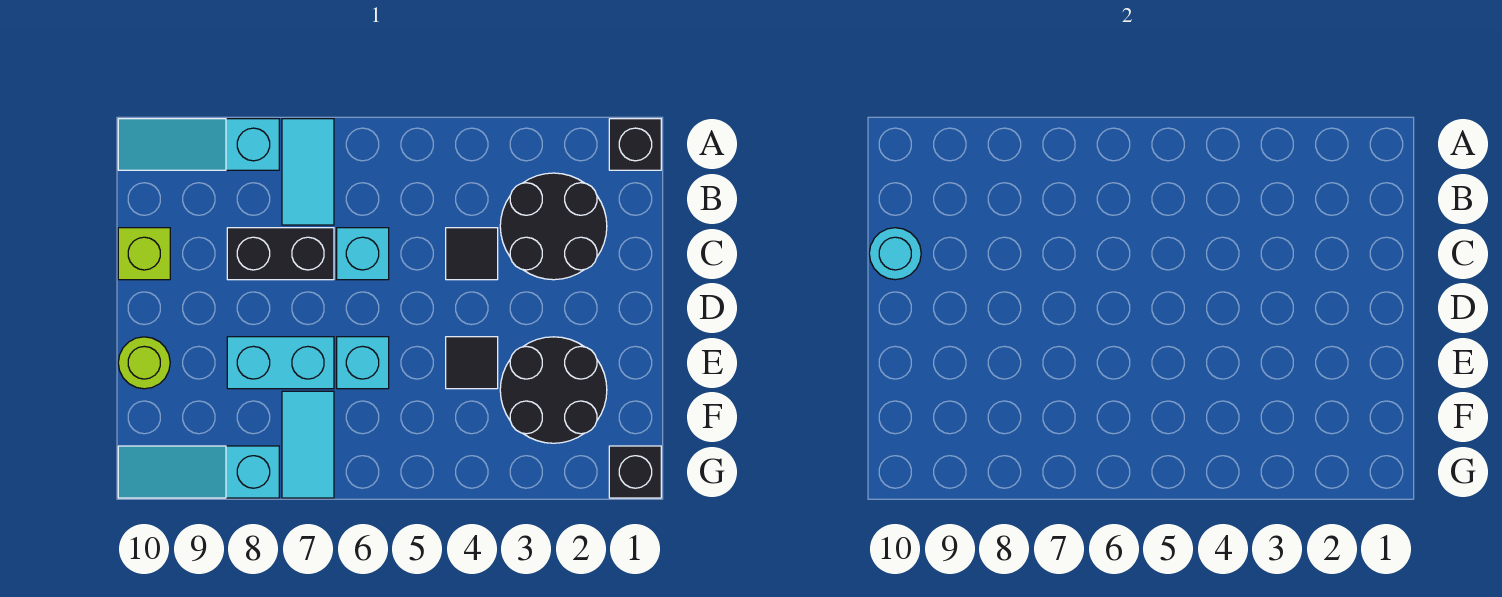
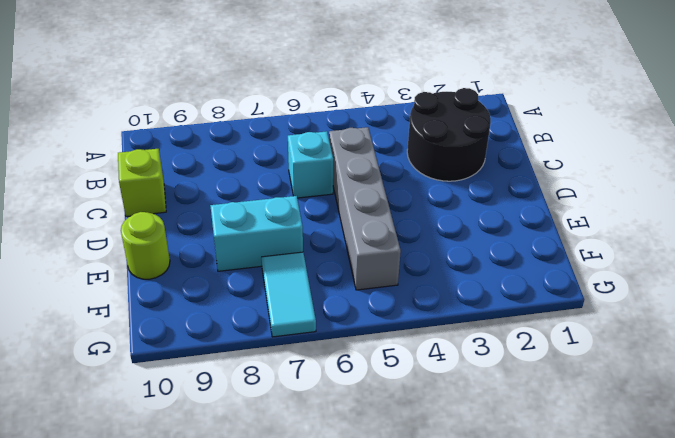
grey 1x4 brick [329,127,401,290] -> none
none -> black 1x1 brick [609,119,661,170]
none -> cyan 1x2 tile [282,119,334,225]
none -> cyan 1x3 slope [118,119,279,170]

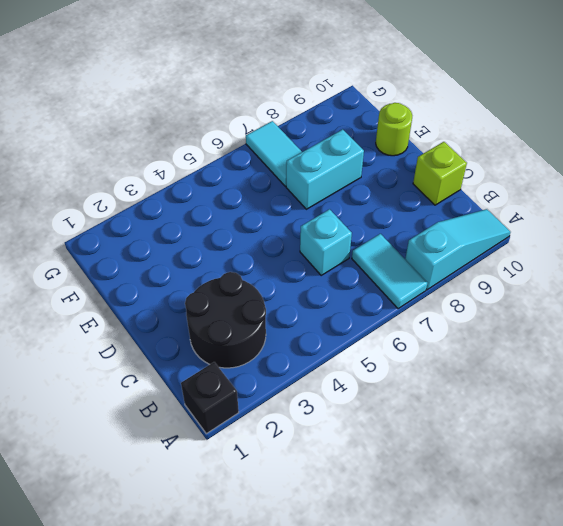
none -> black 1x1 tile [446,228,498,280]
none -> black 1x2 brick [227,228,334,280]
none -> black 2x2 round brick [500,337,607,443]

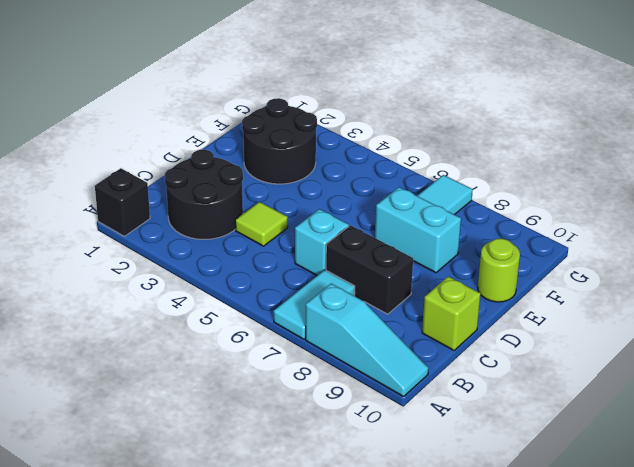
lime 1x1 tile [235,202,288,246] -> black 1x1 tile [446,228,498,280]
none -> black 1x1 tile [446,337,498,389]
none -> cyan 1x1 brick [337,337,389,389]
none -> black 1x1 brick [609,446,661,498]

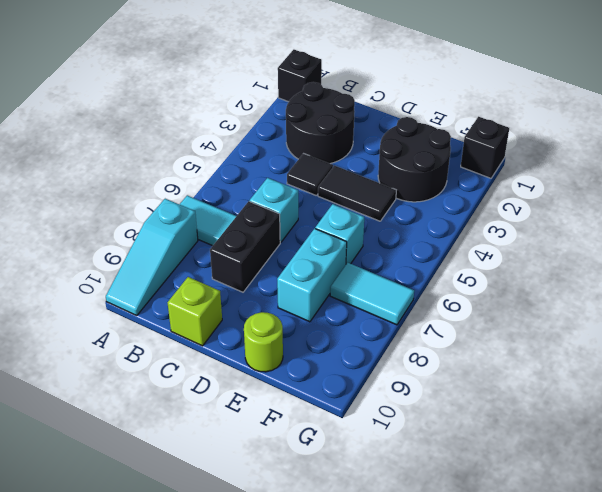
black 1x2 tile [318,166,396,221] -> black 1x1 tile [446,337,498,389]
none -> cyan 1x3 slope [118,446,279,498]
none -> cyan 1x1 round brick [869,228,921,280]

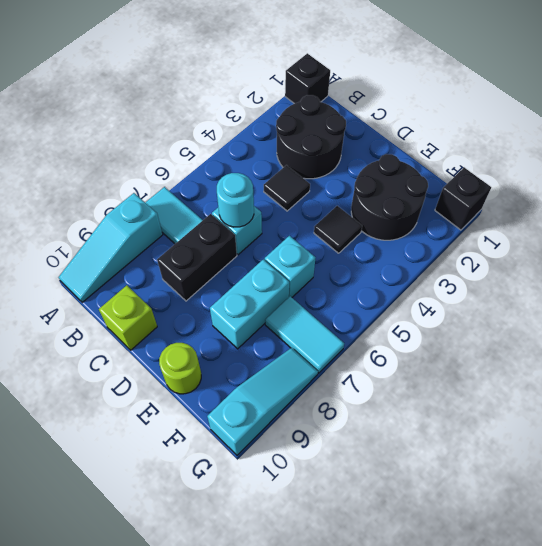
cyan 1x1 round brick [217,173,254,227] -> cyan 1x1 round brick moved to [869,228,921,280]
cyan 1x3 slope [207,348,318,455] -> cyan 1x3 slope turned to [118,446,279,498]

